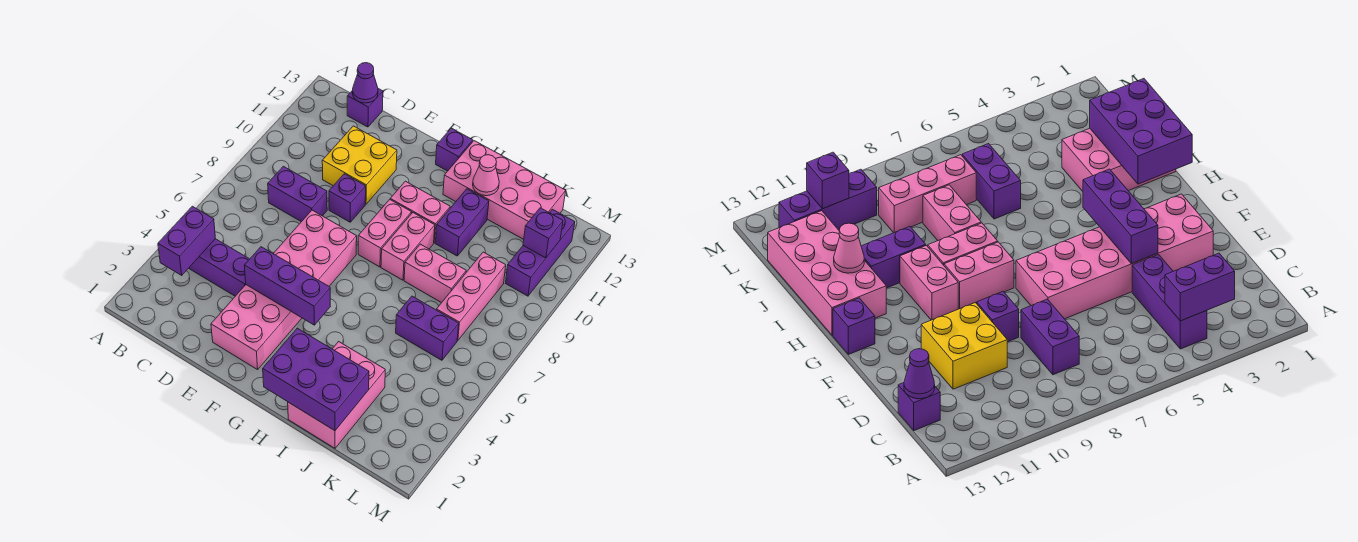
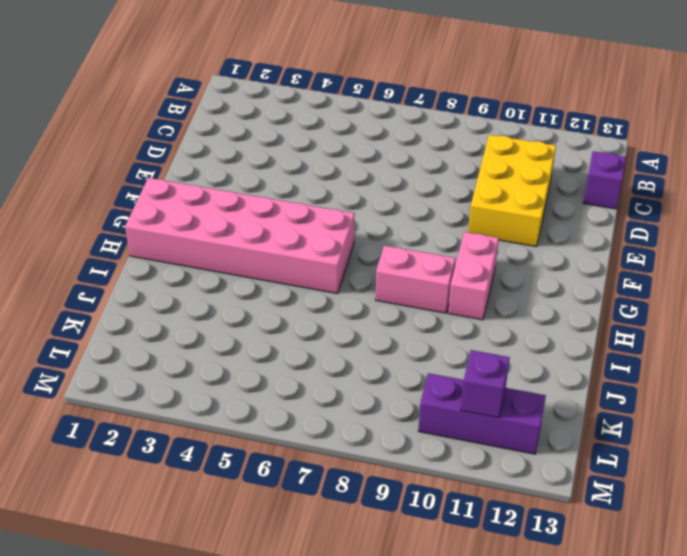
yellow 2x3 brick [468,135,556,247] -> yellow 2x2 brick [322,126,397,204]
pink 2x6 brick [125,178,355,294] -> pink 2x6 brick moved to [211,210,357,370]
none -> purple 1x3 brick [189,239,249,296]
none -> purple 1x2 brick [268,166,327,222]
none -> purple 1x1 brick [329,174,366,222]

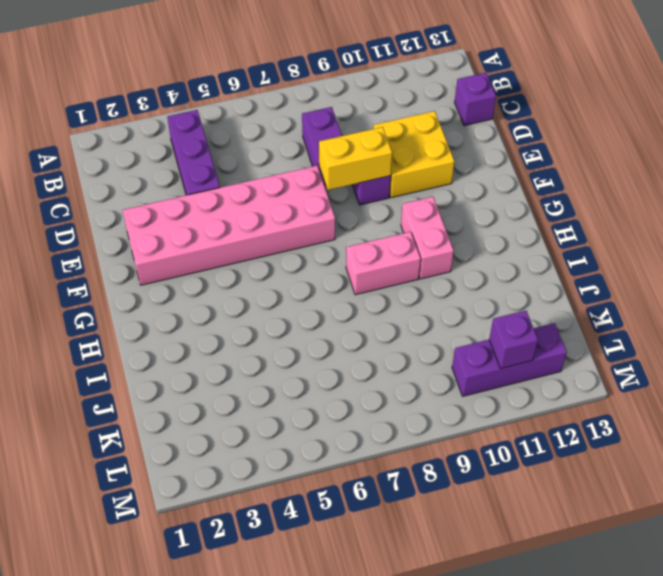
yellow 1x2 brick [319,127,392,190] -> none
none -> pink 1x2 brick [358,199,412,267]
none -> purple 1x1 brick [436,128,473,171]
none -> pink 2x4 brick [443,141,566,239]

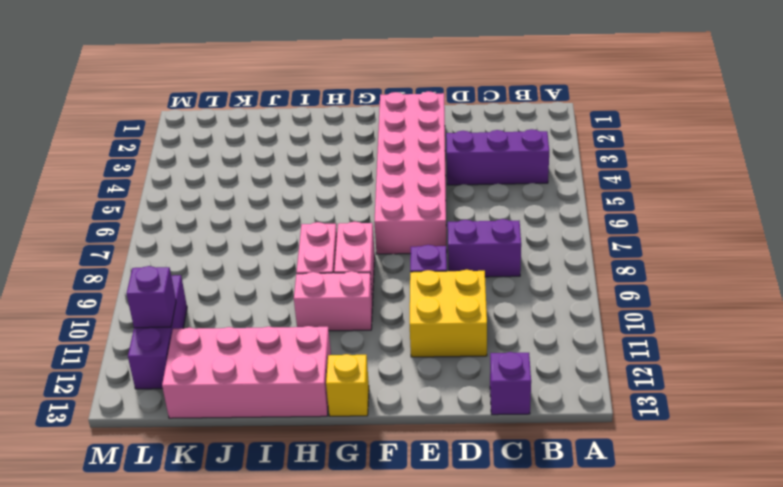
yellow 1x1 brick [326,354,369,416] -> purple 1x1 brick [436,128,473,171]
none -> pink 2x3 brick [288,342,385,448]
none -> pink 1x2 brick [404,244,466,303]
none -> purple 1x2 brick [435,189,489,256]

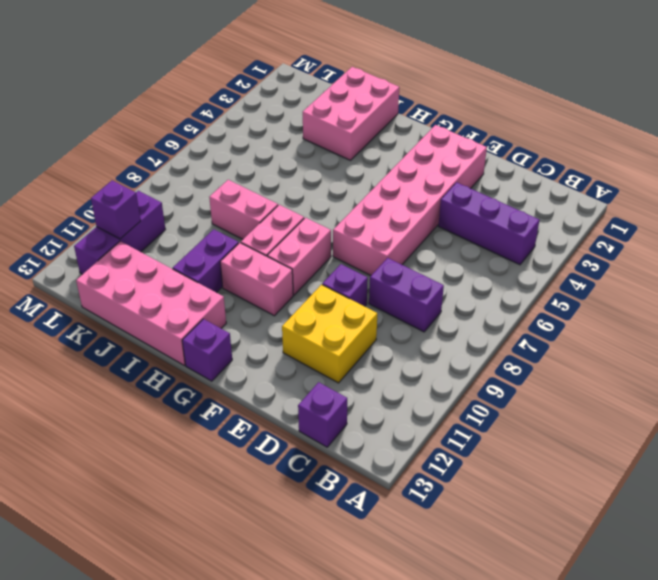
none -> purple 1x2 brick [396,296,459,360]
none -> pink 1x3 brick [437,252,506,341]
none -> purple 1x2 brick [158,206,216,275]

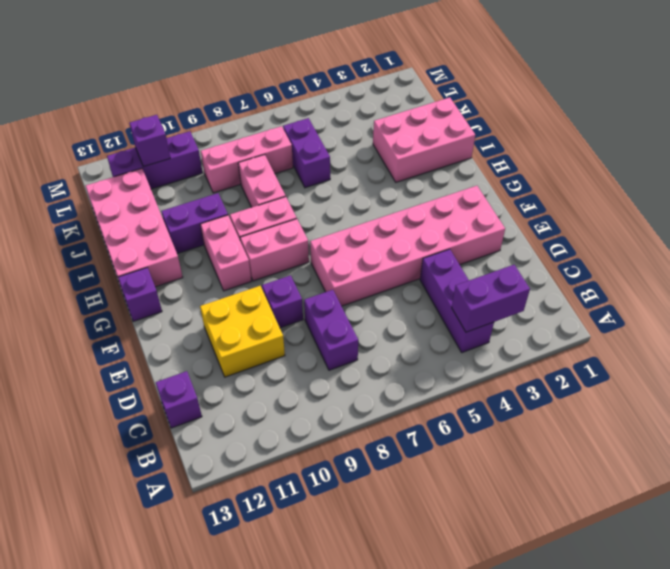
none -> purple 1x1 cone [352,63,378,103]
none -> purple 1x3 brick [244,247,330,325]
none -> purple 2x3 brick [263,328,369,431]

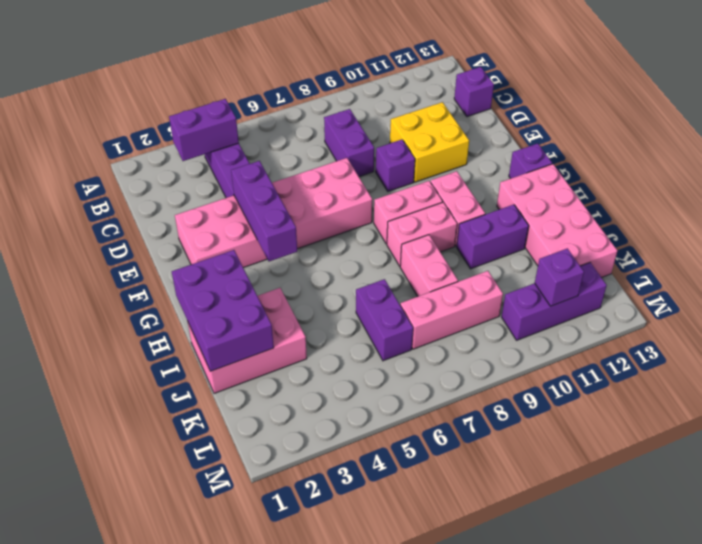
none -> purple 1x1 cone [352,63,378,103]
none -> pink 1x1 cone [473,155,499,196]

